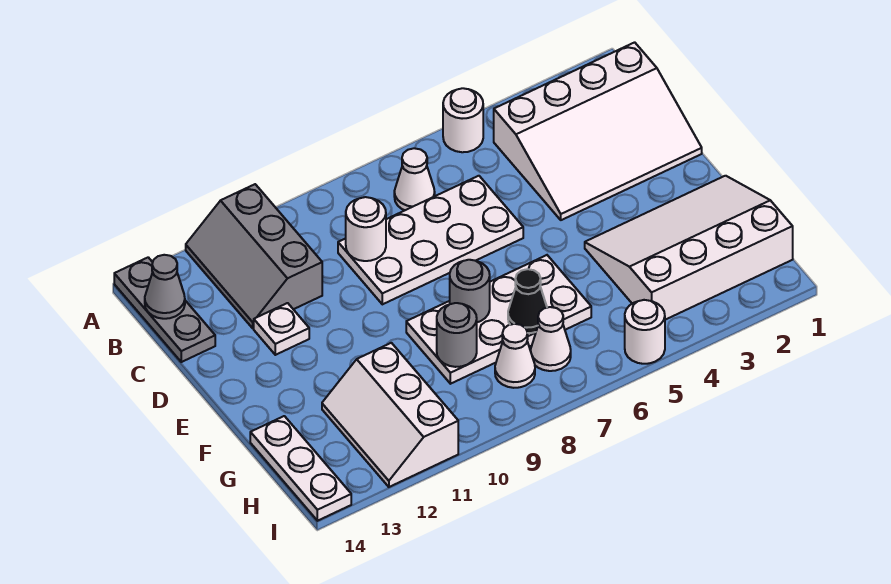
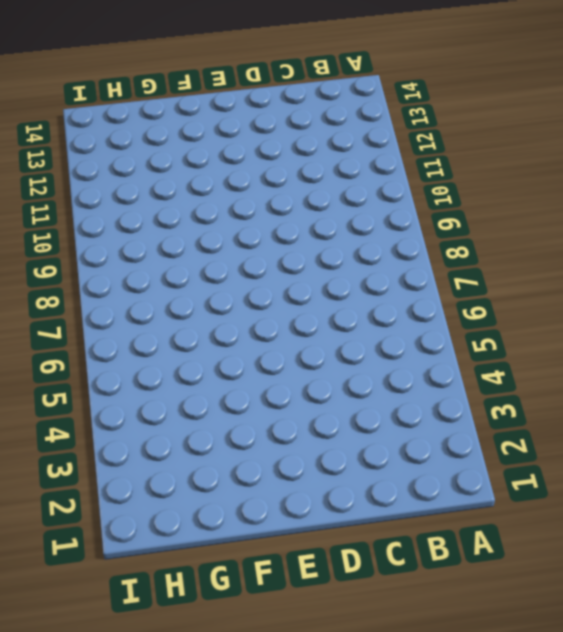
none -> white 1x1 round brick [443,88,483,152]
none -> grey 2x3 slope [186,184,322,328]
none -> grey 1x3 plate [114,257,215,362]

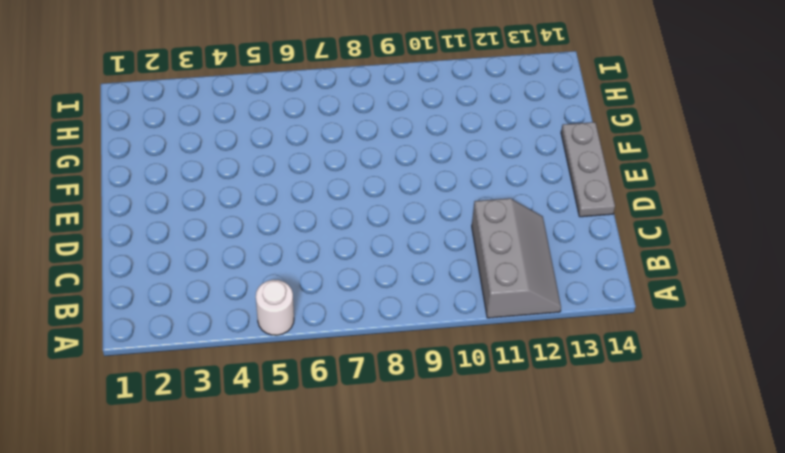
grey 1x3 plate [561,122,615,217] -> grey 1x3 plate moved to [114,257,215,362]
none -> white 3x4 slope [494,42,702,220]
none -> white 1x1 cone [394,148,435,210]
none -> white 2x4 plate [338,176,523,304]

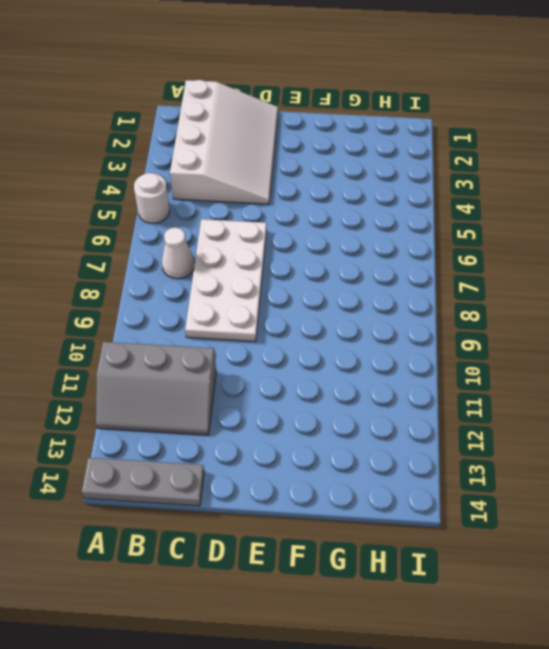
none -> white 1x1 plate [254,303,309,355]
none -> white 3x4 slope [585,176,793,320]
none -> white 2x4 plate [406,255,591,384]

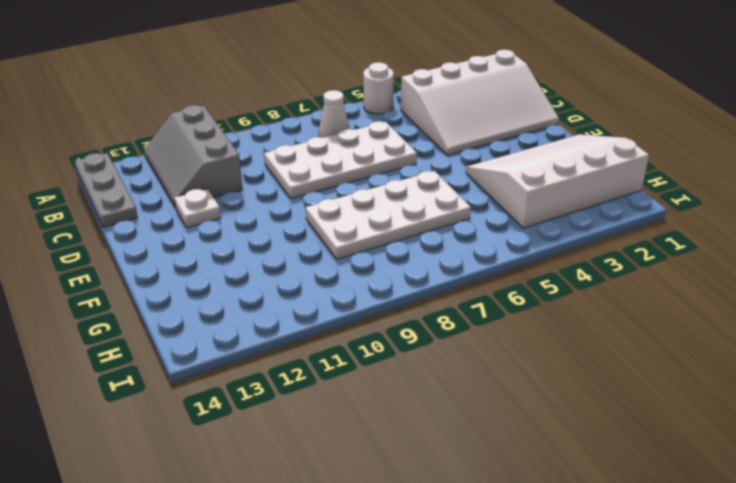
none -> white 2x3 slope [322,343,458,487]
none -> white 1x3 plate [250,416,351,521]
none -> white 1x1 cone [531,307,571,371]

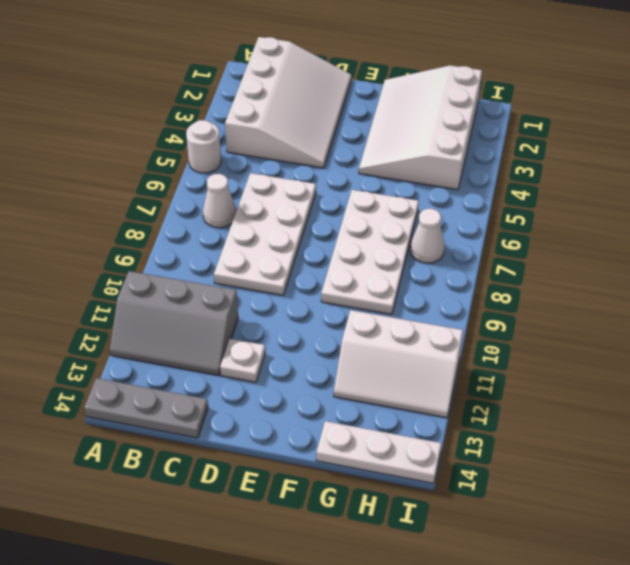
none -> white 1x1 cone [495,324,535,388]
none -> white 1x1 round brick [625,300,665,364]
none -> grey 1x1 cone [145,255,185,319]

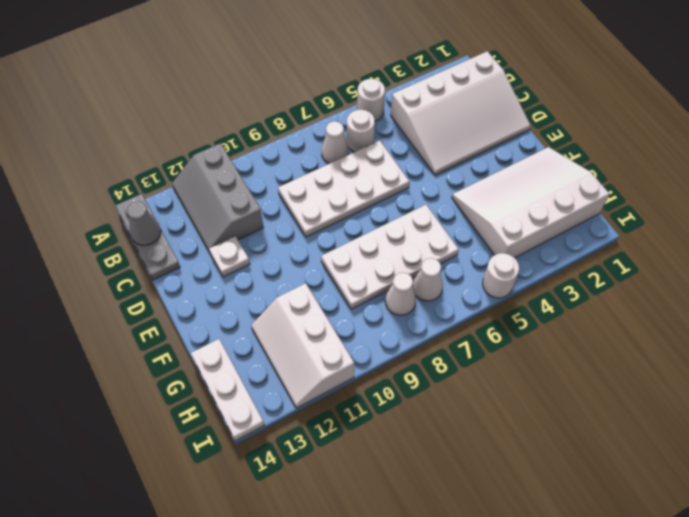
white 1x1 round brick [347,110,375,152] -> white 1x1 round brick moved to [346,197,386,261]
none -> grey 1x1 round brick [450,260,490,322]
none -> black 1x1 cone [508,269,547,333]
none -> grey 1x1 round brick [437,303,477,367]

